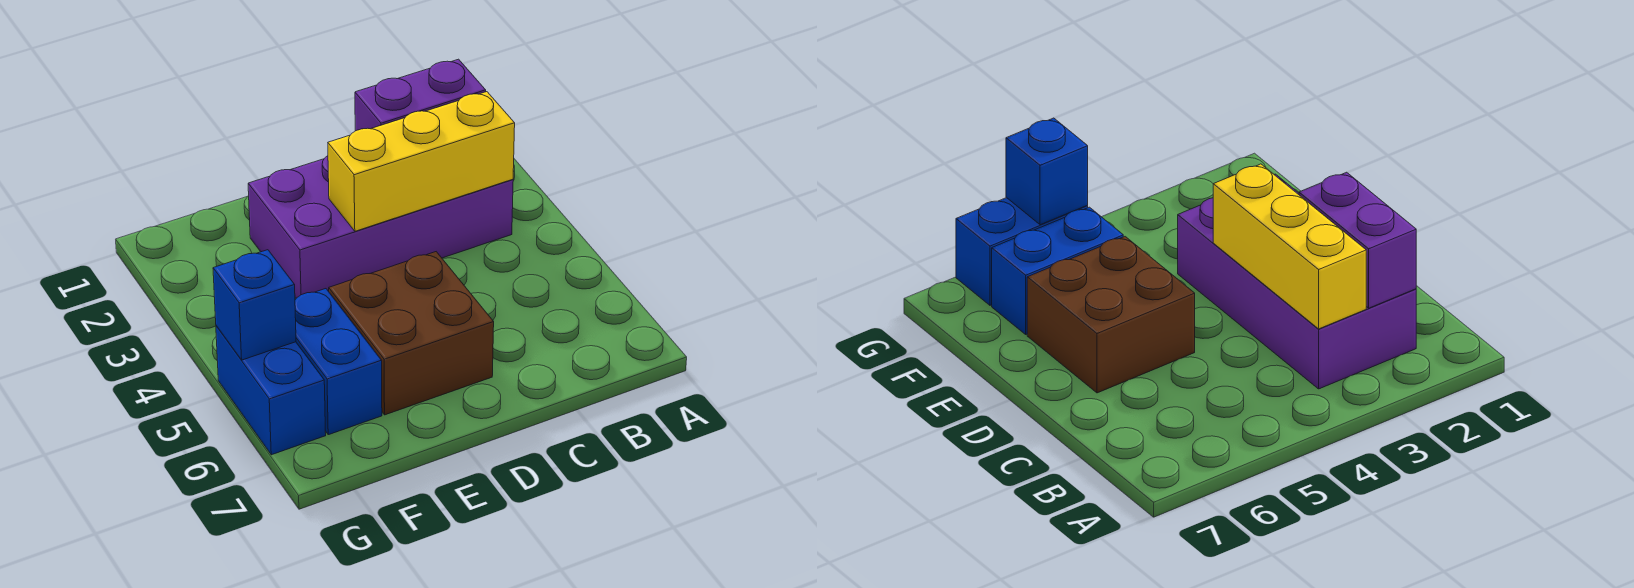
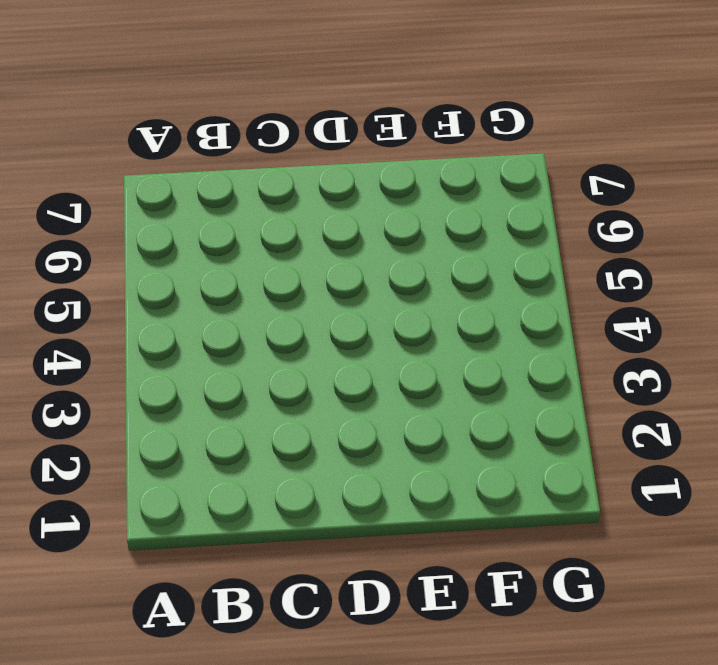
none -> purple 2x4 brick [248,156,513,298]
none -> brown 2x2 brick [329,252,494,415]

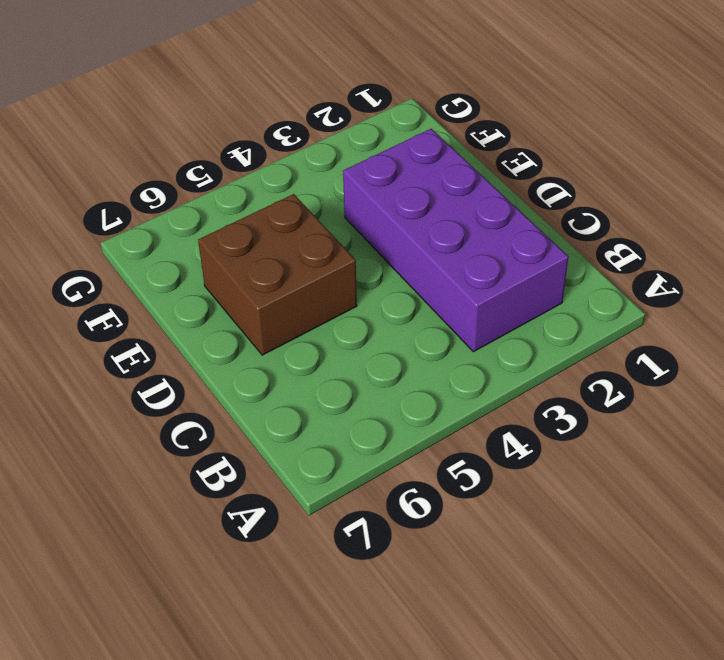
none -> blue 1x2 brick [295,289,382,435]
none -> blue 1x2 brick [216,326,326,455]

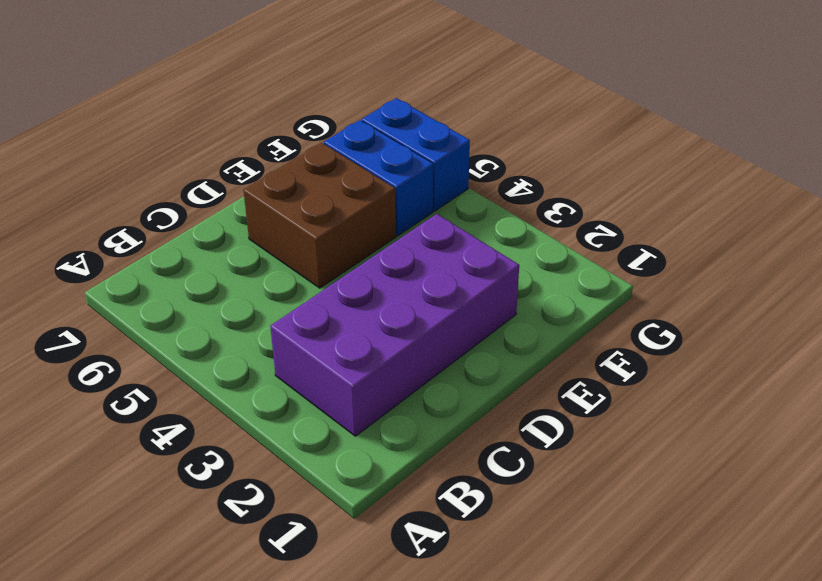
none -> purple 1x2 brick [355,59,486,131]
none -> yellow 1x3 brick [328,92,515,231]

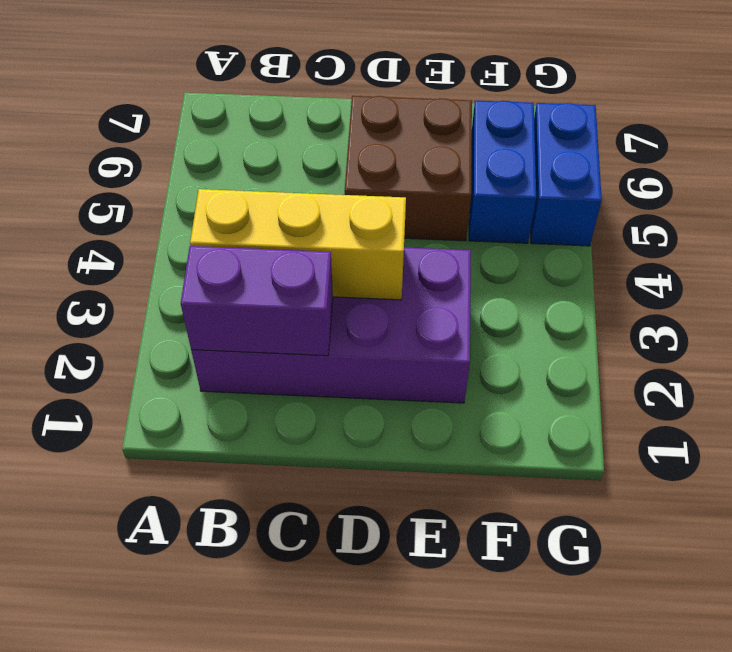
none -> blue 1x1 brick [213,250,296,360]

